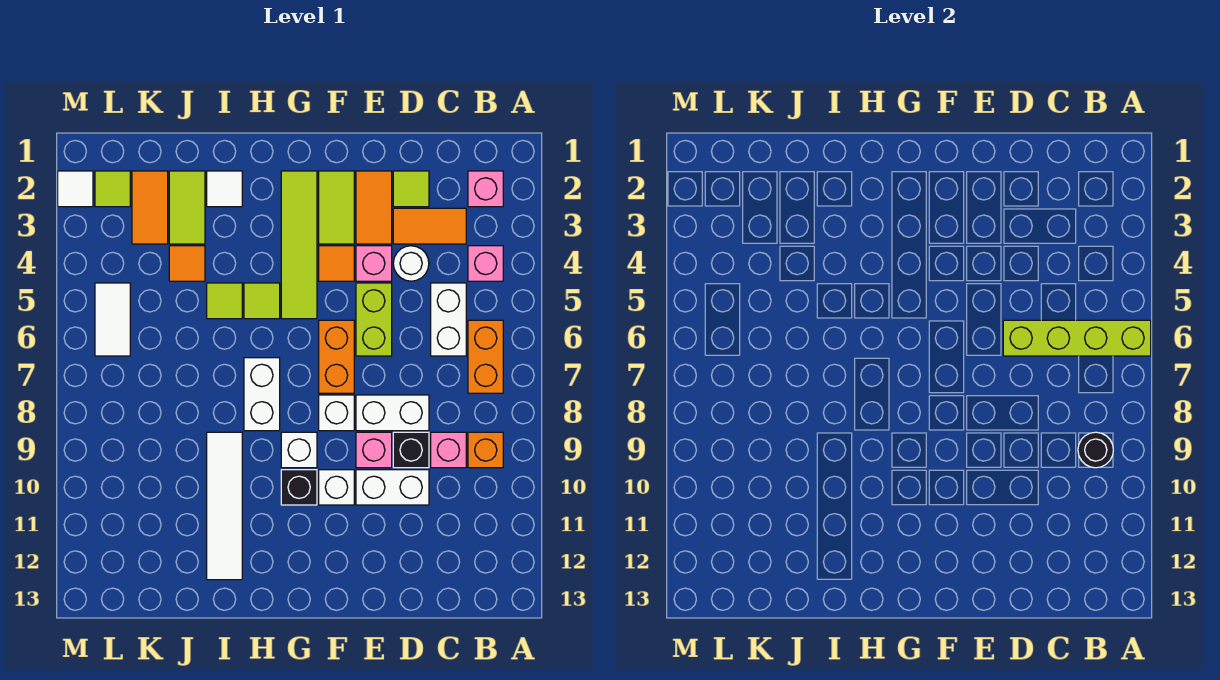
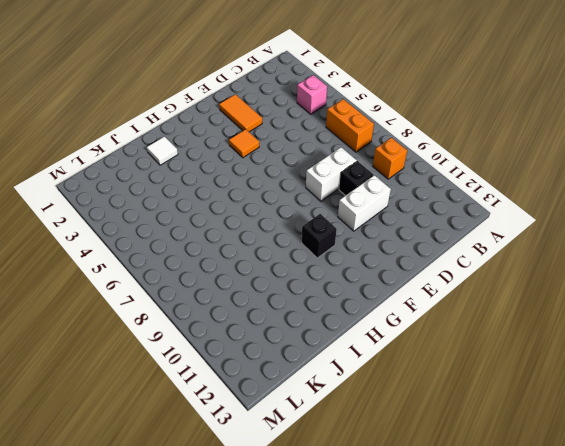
none -> pink 1x1 brick [468,171,503,207]
none -> orange 1x2 tile [393,208,466,244]
none -> white 1x2 brick [431,283,466,356]
none -> pink 1x1 brick [431,432,466,468]

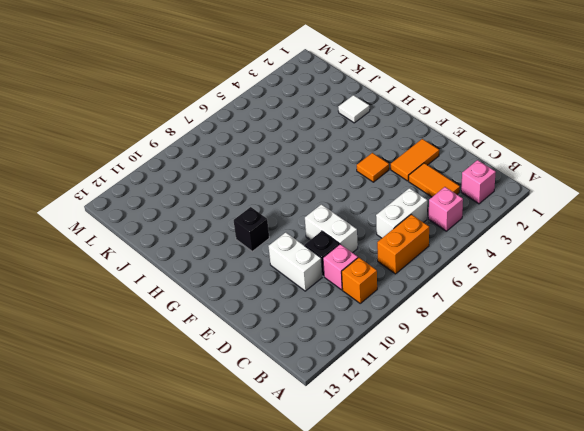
none -> lime 1x1 tile [393,171,429,207]
none -> white 1x1 round brick [393,246,429,281]
none -> pink 1x1 brick [356,246,392,281]
none -> lime 1x2 brick [356,283,392,356]

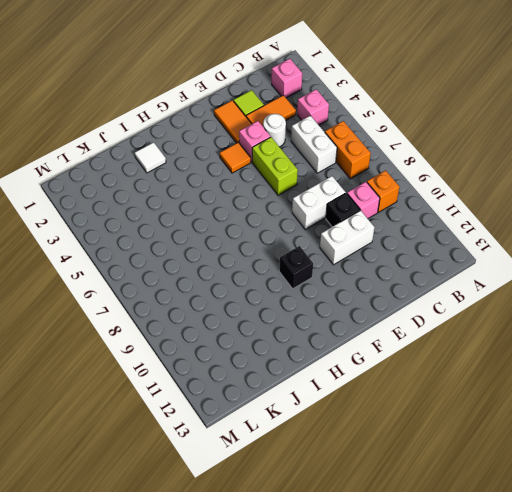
none -> pink 1x1 brick [356,432,392,468]
none -> lime 1x2 tile [319,171,354,244]
none -> orange 1x2 brick [319,320,354,393]
none -> white 1x1 brick [319,395,354,431]

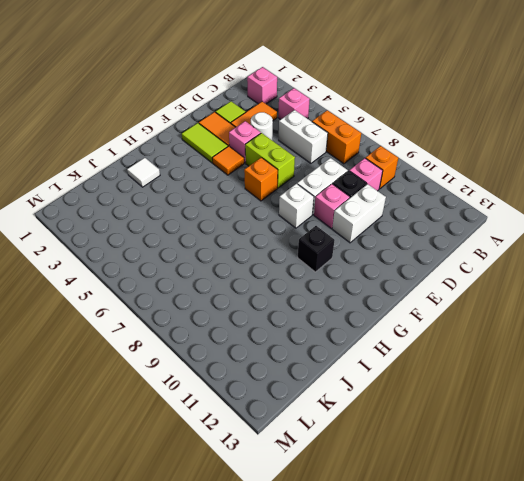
orange 1x1 brick [244,158,278,201] -> orange 1x2 brick [319,320,354,393]
none -> white 1x1 brick [319,470,354,505]
none -> lime 1x4 tile [281,171,317,319]
none -> white 1x1 brick [281,432,317,468]
none -> lime 1x1 tile [244,283,280,319]

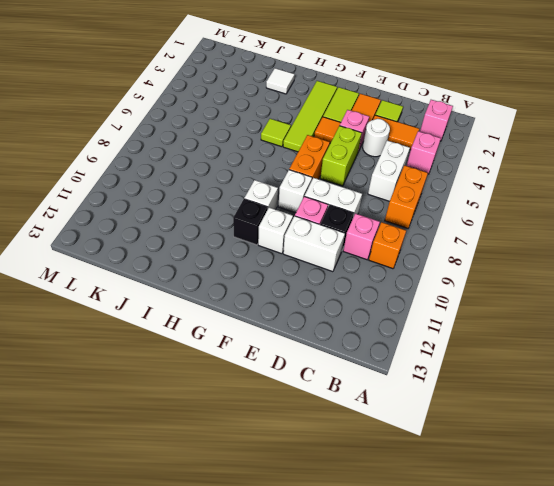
none -> white 1x2 brick [244,358,280,431]
none -> lime 1x1 tile [207,283,242,319]
none -> white 1x4 tile [207,432,242,580]
none -> lime 1x2 tile [169,171,205,244]

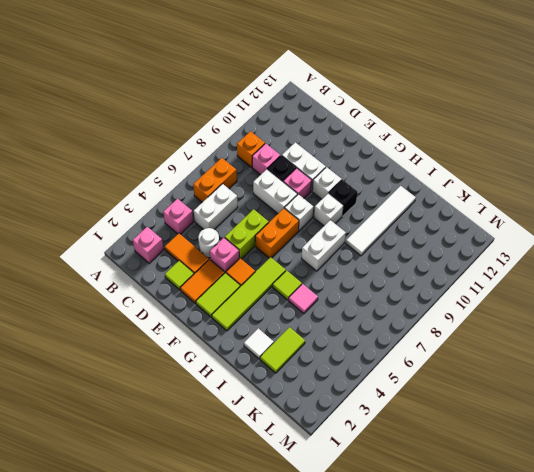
pink 1x1 tile [289,284,318,314] -> lime 1x1 tile [207,283,242,319]
none -> orange 1x1 tile [169,246,205,281]
none -> orange 1x2 tile [132,171,168,244]
none -> lime 1x1 tile [95,171,130,207]
none -> white 1x2 tile [95,283,130,356]

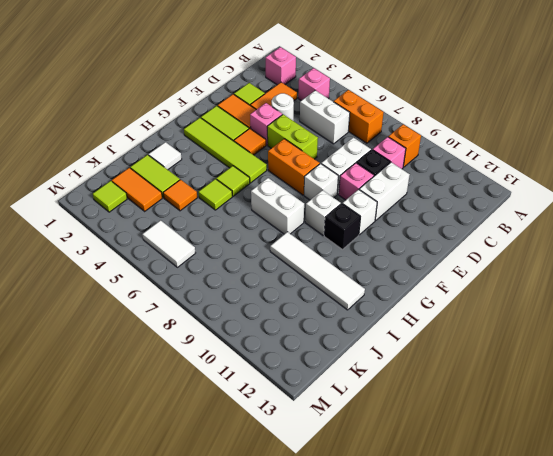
none -> white 1x1 tile [58,171,93,207]
none -> lime 1x4 brick [1003,320,1151,356]
none -> black 1x1 round brick [1078,432,1113,468]

